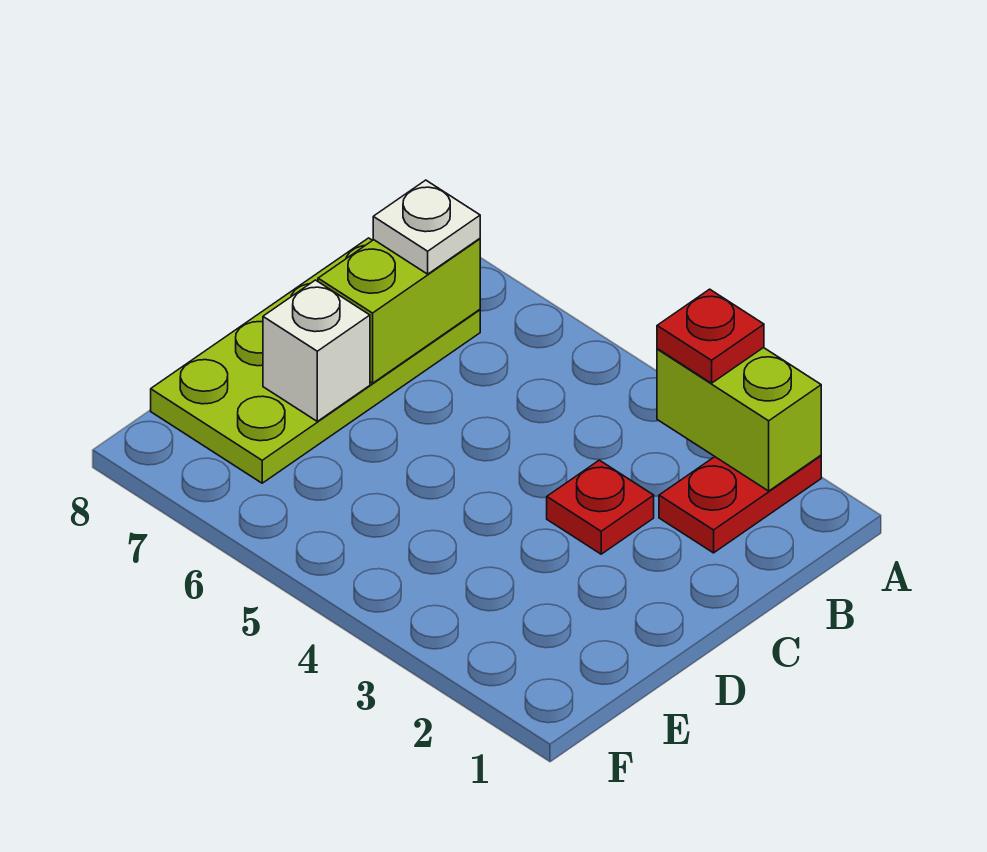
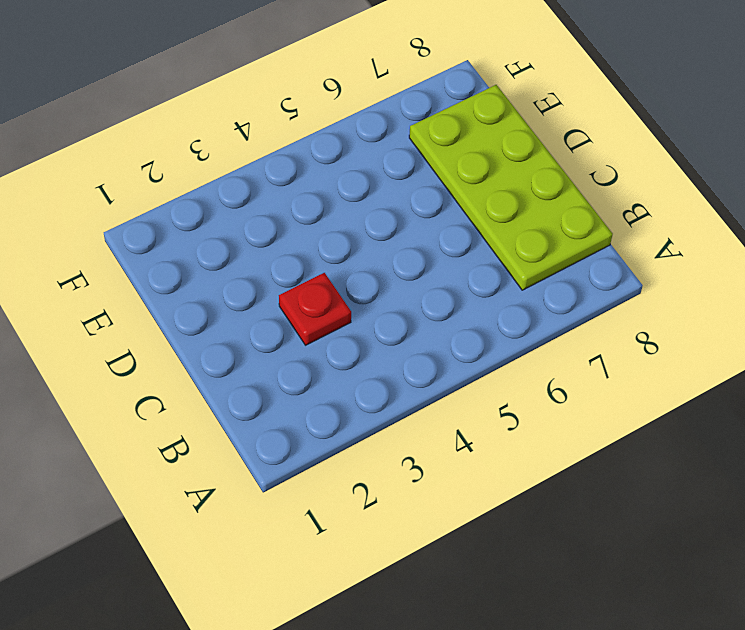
none -> red 1x2 plate [659,455,821,553]
none -> lime 1x2 brick [657,348,821,491]

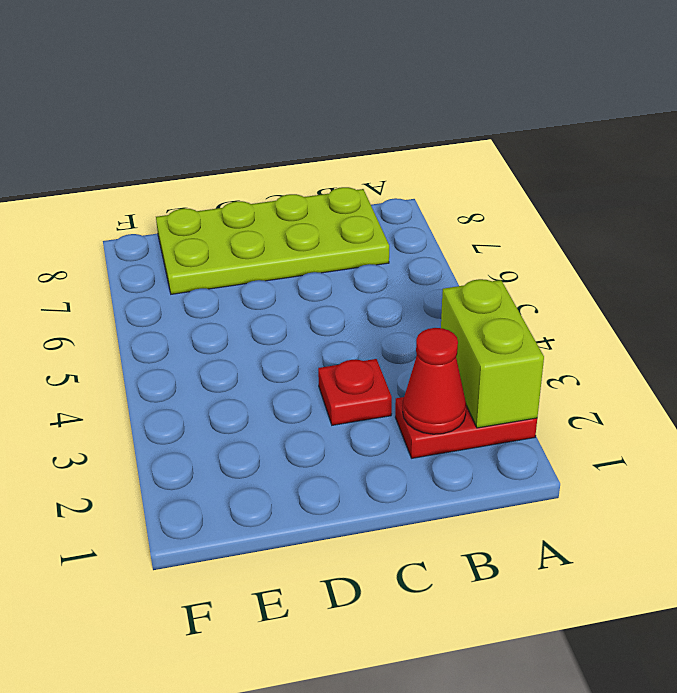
red 1x1 cone [403,328,466,434] -> none
none -> lime 1x2 brick [318,239,480,383]
none -> white 1x1 brick [263,280,370,421]

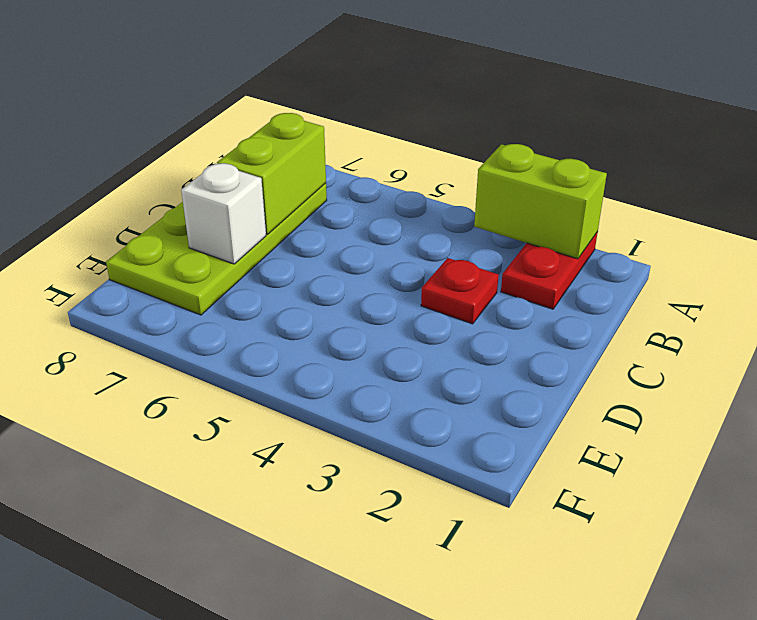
none -> red 1x1 plate [657,289,764,383]
none -> white 1x1 plate [373,180,480,274]

